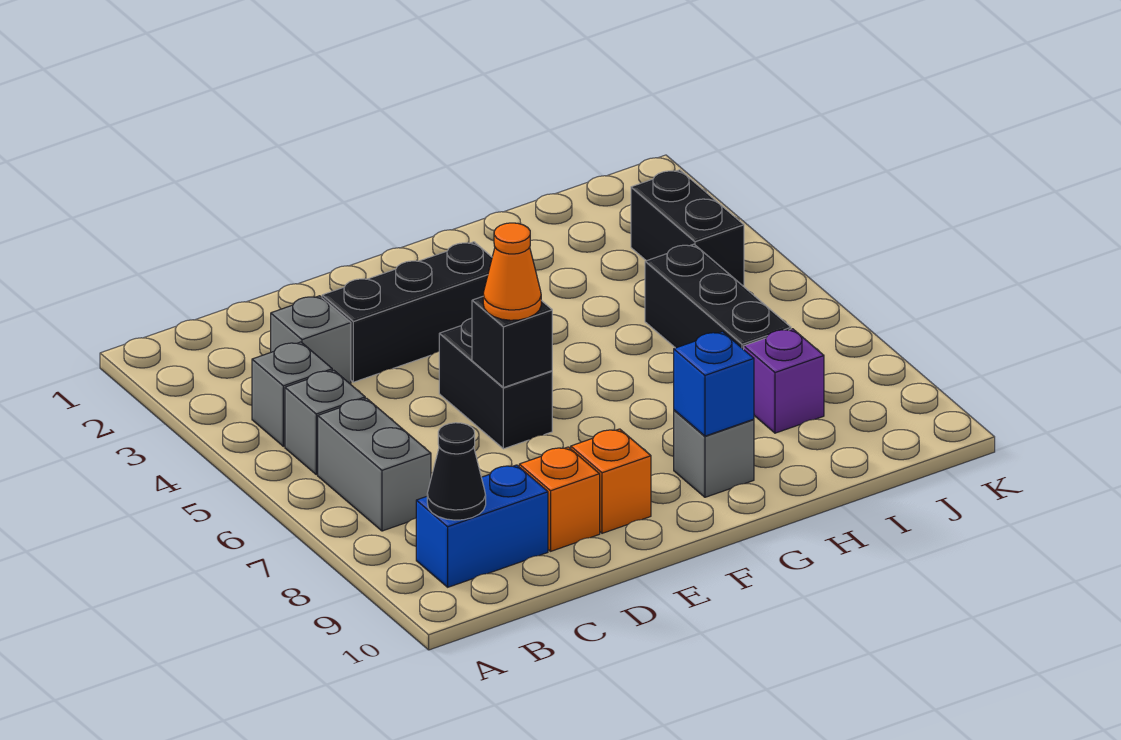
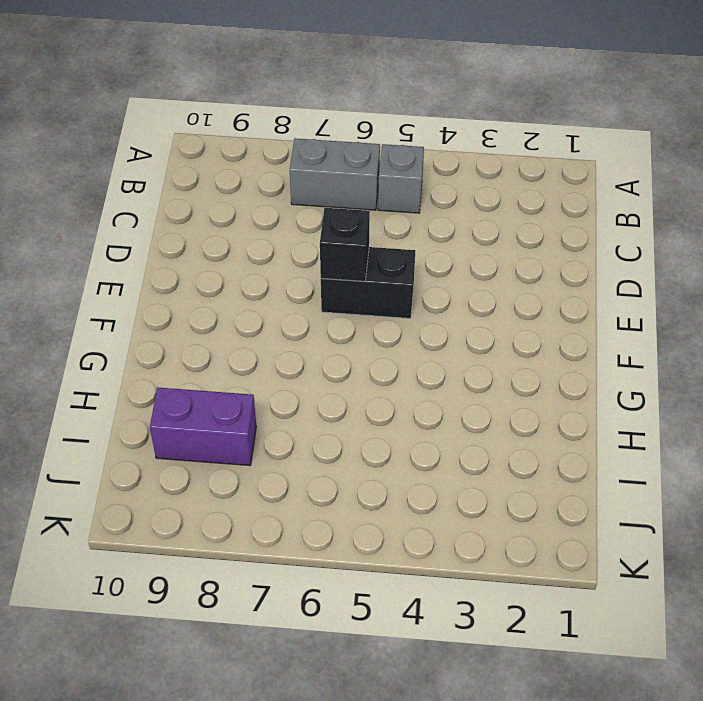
purple 1x2 brick [150,388,256,466] -> purple 1x1 brick [744,329,824,433]
none -> grey 1x1 brick [252,342,332,446]
none -> blue 1x2 brick [416,465,548,587]
none -> grey 1x1 brick [271,296,351,384]

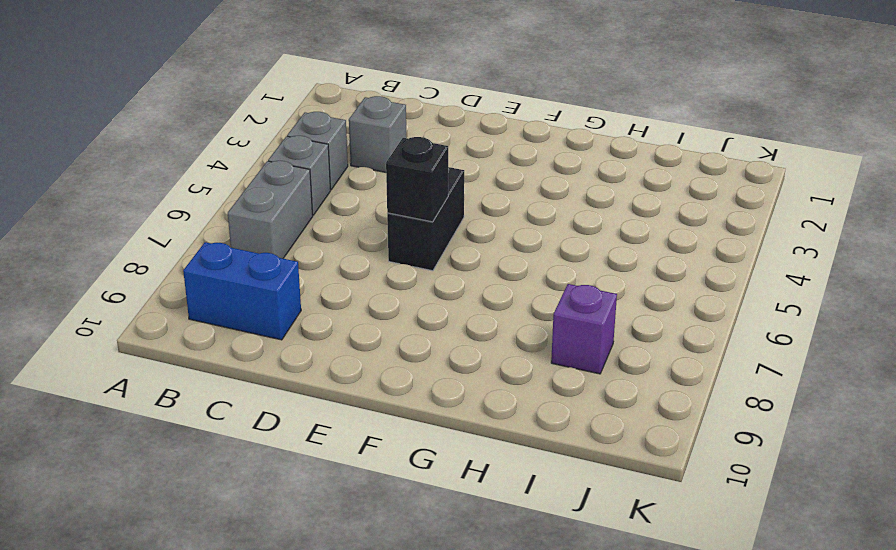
none -> black 1x3 brick [322,242,492,382]
none -> orange 1x1 brick [519,447,600,551]
none -> orange 1x1 brick [571,429,651,533]

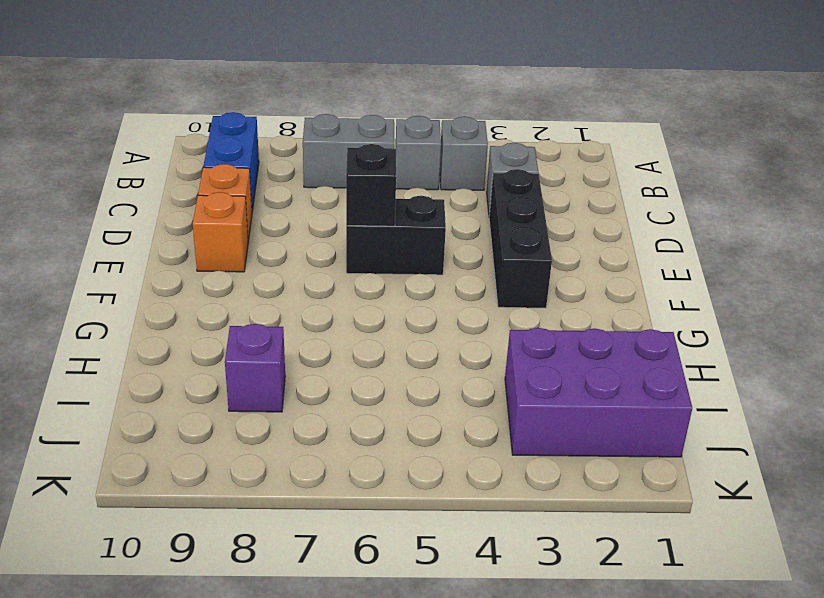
purple 2x3 brick [505,328,692,457] -> black 1x2 brick [631,170,744,286]
none -> grey 1x1 brick [674,410,754,497]
none -> black 1x3 brick [645,244,791,349]
none -> black 1x1 cone [427,423,486,520]

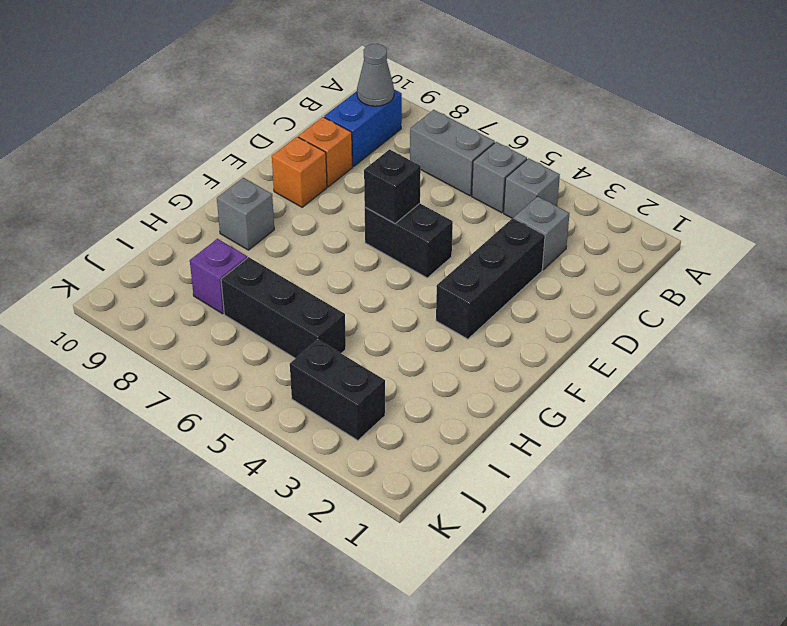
grey 1x1 cone [357,44,394,106] -> black 1x1 cone [427,423,486,520]
none -> blue 1x1 brick [674,332,754,436]
none -> orange 1x1 cone [483,223,541,320]

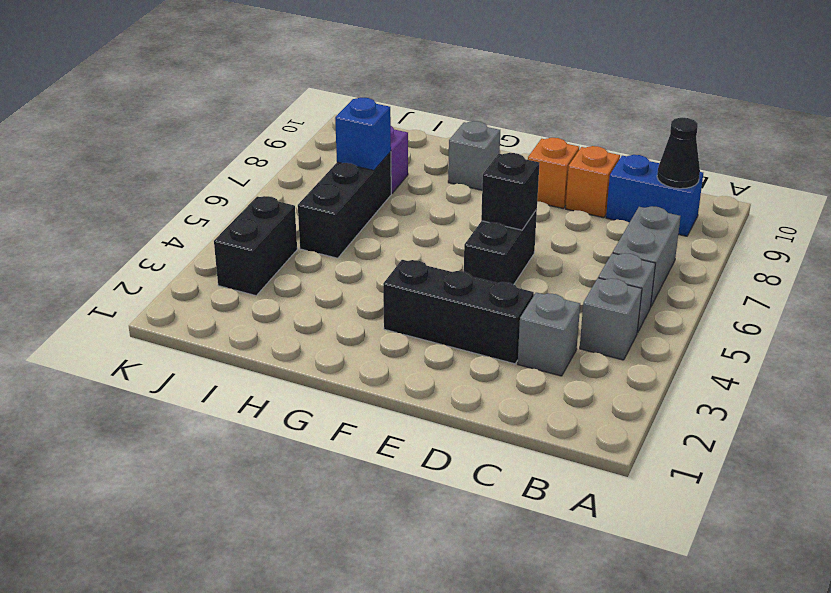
blue 1x1 brick [335,98,391,170] -> blue 1x1 brick moved to [674,332,754,436]
none -> orange 1x1 cone [483,223,541,320]

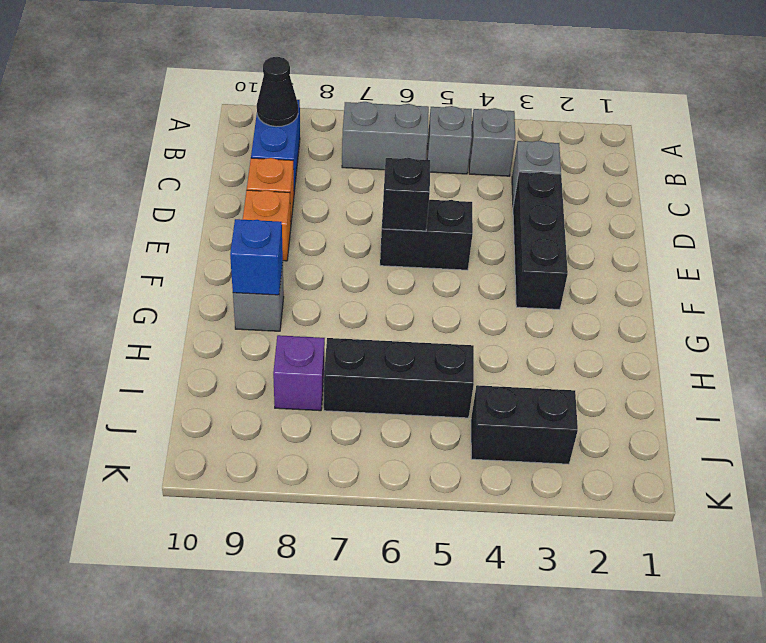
none -> orange 1x1 cone [483,223,541,320]

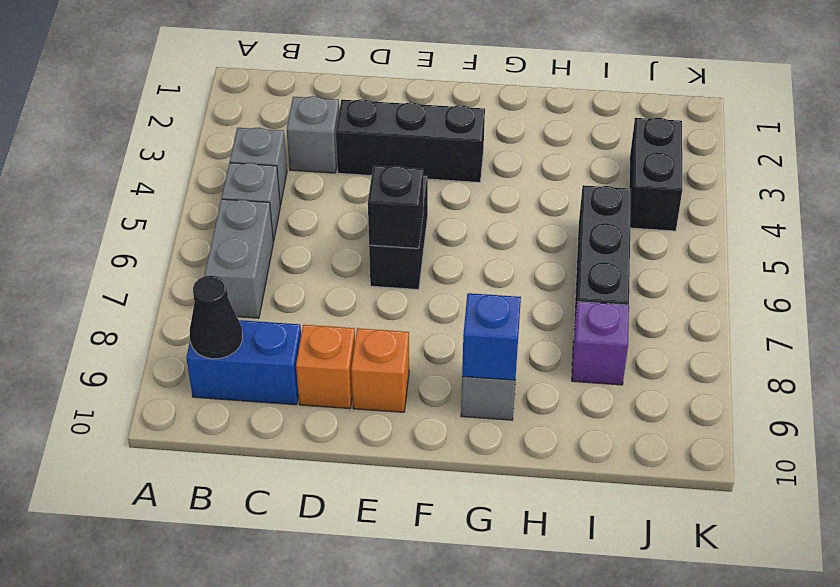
none -> orange 1x1 cone [483,223,541,320]

